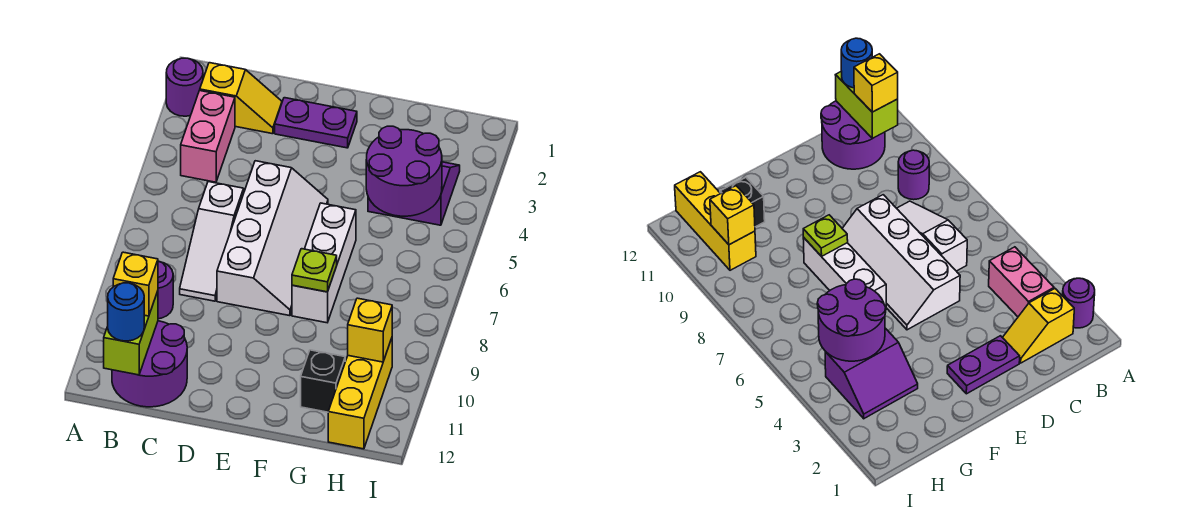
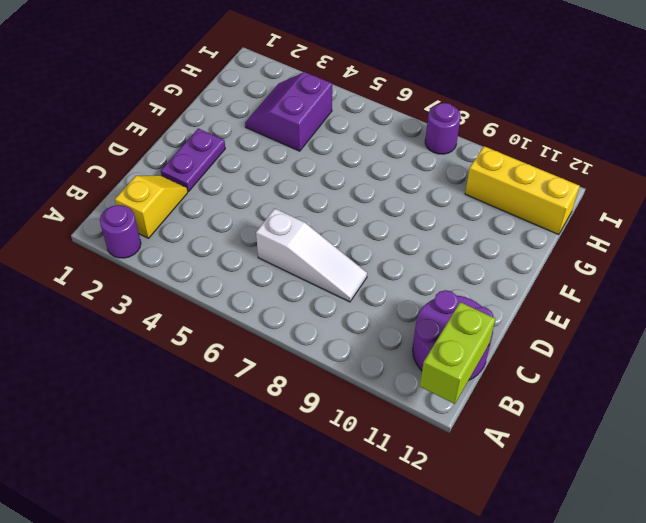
lime 1x2 brick [420,302,495,404] -> lime 1x2 brick turned to [104,291,158,375]
purple 1x1 round brick [425,103,461,154] -> purple 1x1 round brick moved to [158,261,173,319]
none -> pink 1x2 brick [181,91,235,182]
none -> white 2x4 slope [217,161,328,316]
none -> white 1x3 brick [292,203,356,323]

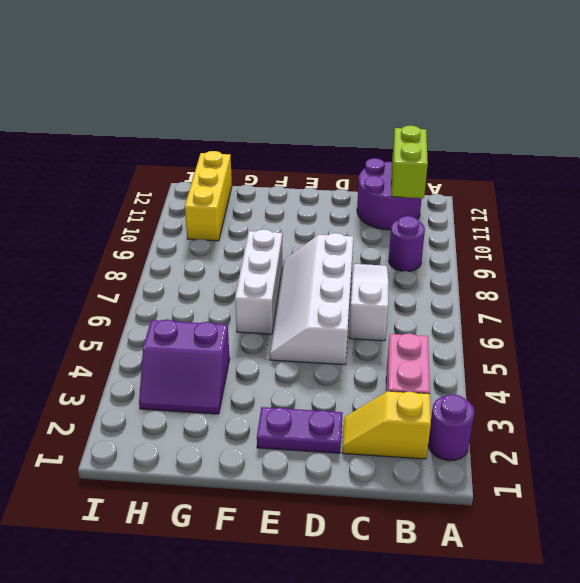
none -> black 1x1 brick [301,350,345,412]
none -> lime 1x1 plate [292,249,337,292]
none -> purple 2x2 round brick [366,126,442,216]

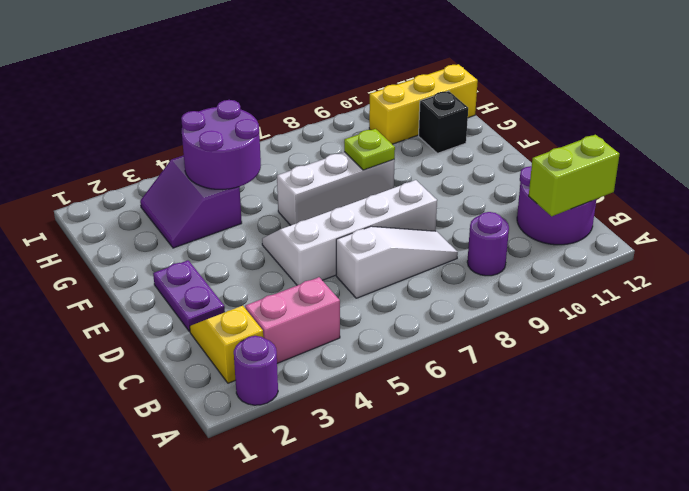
none -> yellow 1x1 brick [348,298,392,362]
none -> yellow 1x1 brick [113,252,158,316]
none -> blue 1x1 round brick [108,283,144,341]

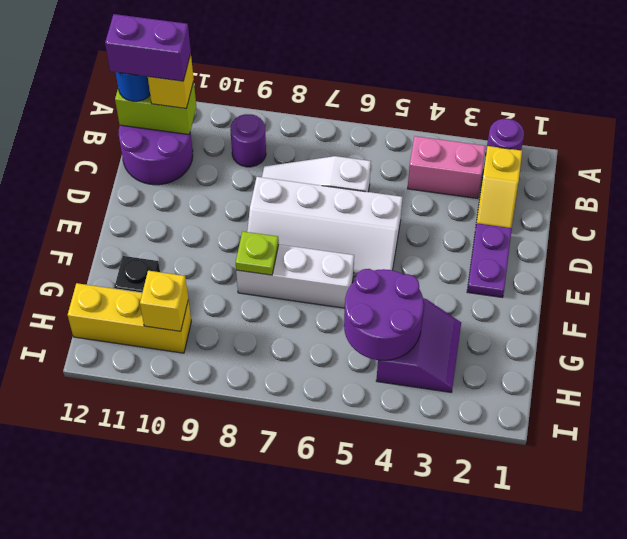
purple 1x2 brick [105,14,191,81] -> none

